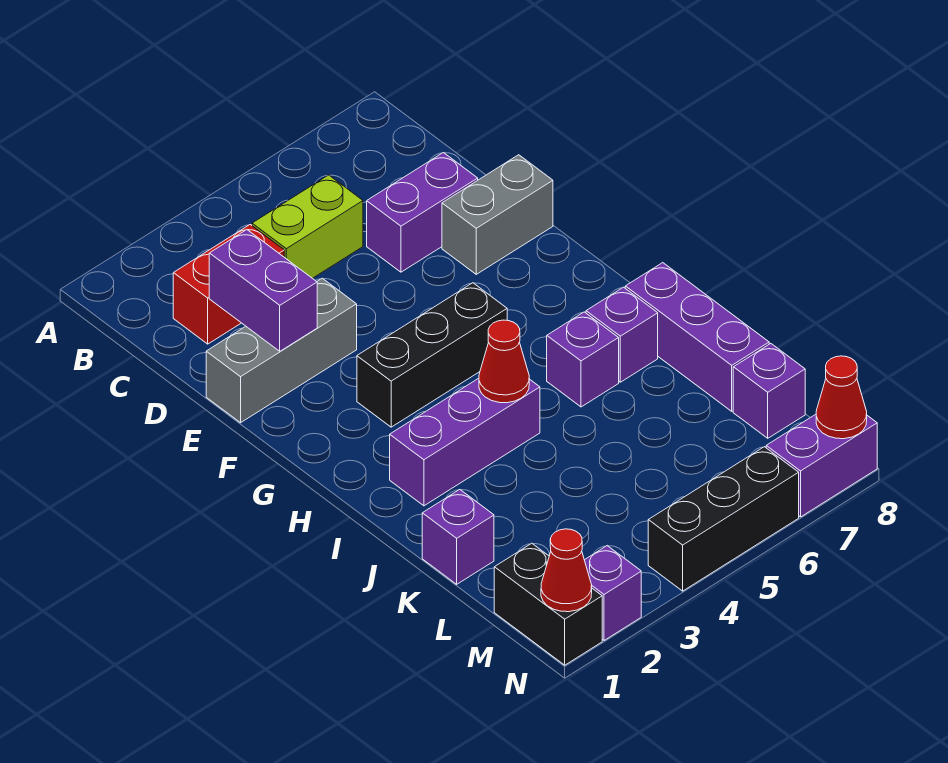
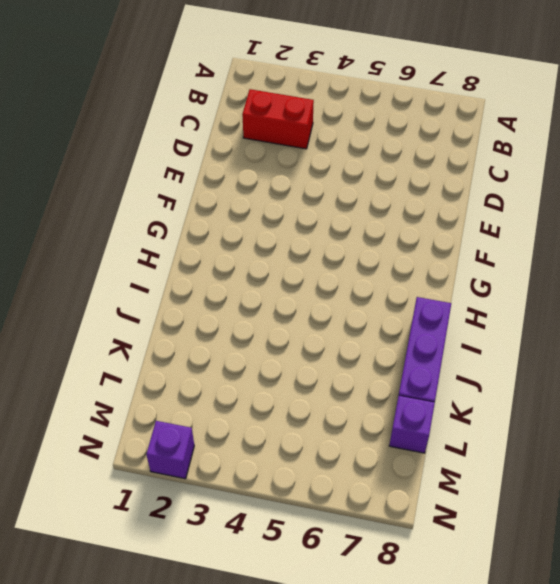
none -> lime 1x2 brick [252,175,363,278]
none -> purple 1x2 brick [367,153,478,272]
none -> grey 1x3 brick [206,278,357,423]

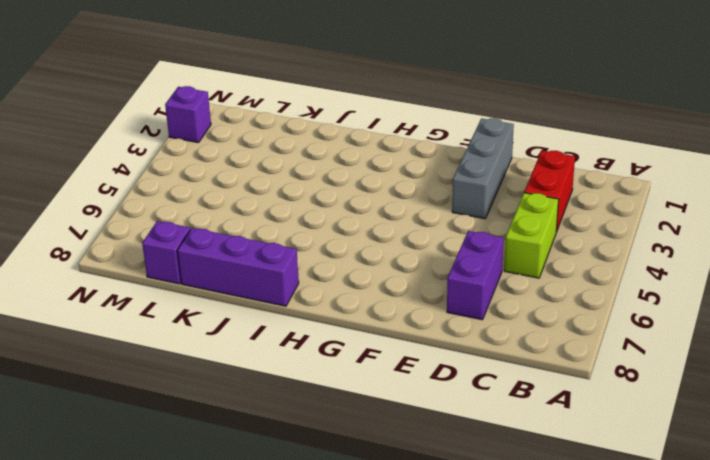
none -> grey 1x2 brick [442,155,553,274]
none -> black 1x3 brick [357,283,507,427]
none -> purple 1x3 brick [390,378,540,506]

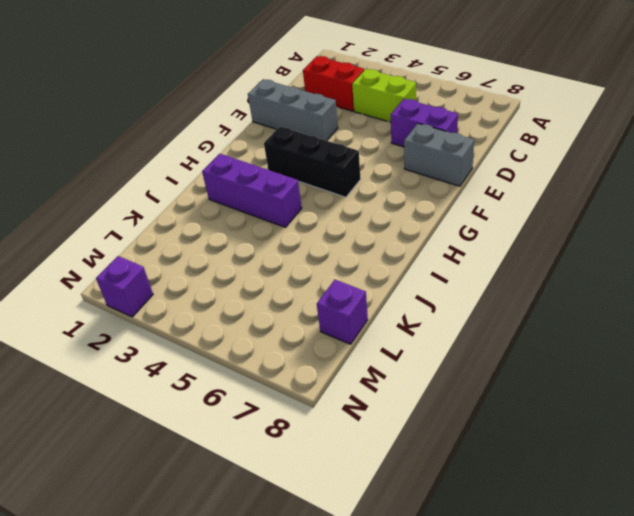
none -> purple 1x1 brick [547,312,619,407]
none -> purple 1x1 brick [586,287,658,382]
none -> purple 1x3 brick [625,263,769,411]

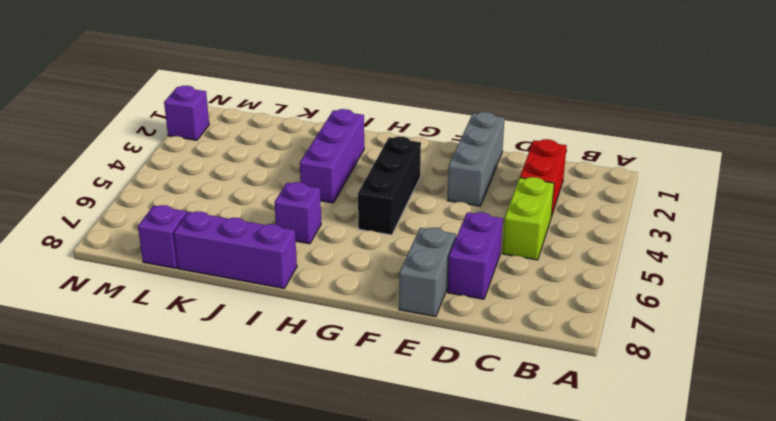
none -> purple 1x1 brick [586,287,658,382]
none -> purple 1x1 brick [422,490,494,584]
none -> black 1x2 brick [494,543,602,665]

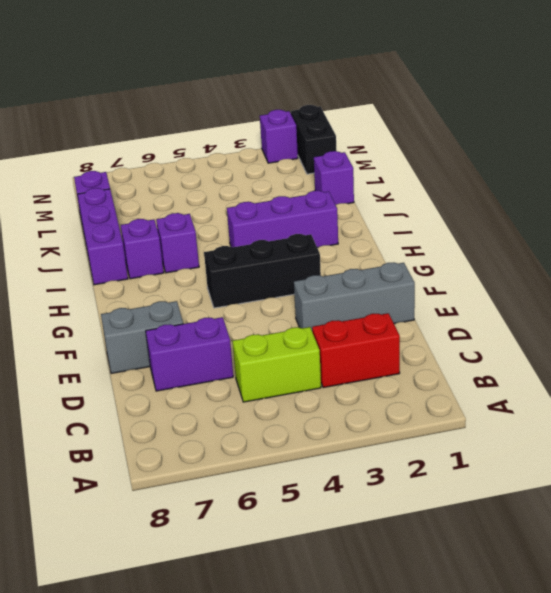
none -> black 1x3 brick [648,447,799,591]
none -> purple 1x2 brick [766,414,877,517]
none -> purple 1x2 brick [209,230,317,351]

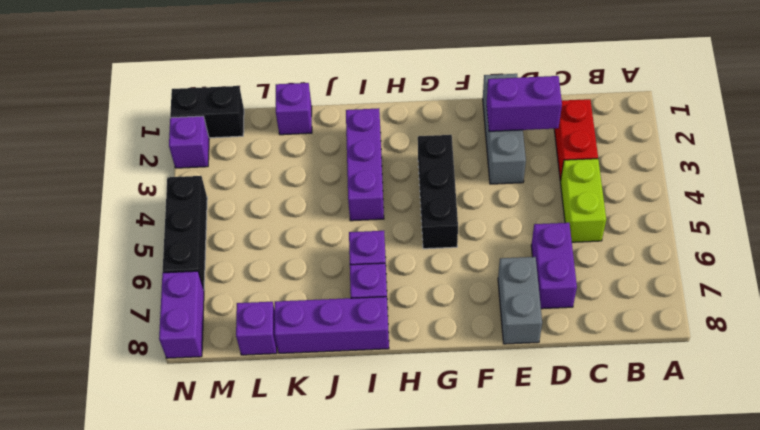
none -> red 1x1 cone [479,320,529,403]
none -> red 1x1 cone [541,529,592,612]
none -> red 1x1 cone [816,356,867,439]

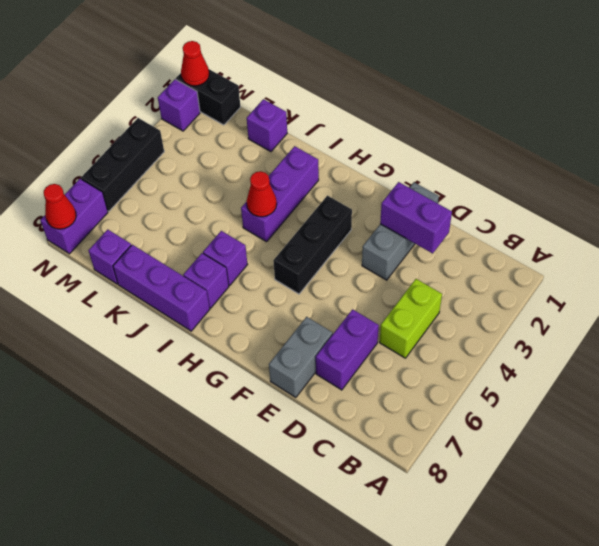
none -> red 1x2 brick [173,225,284,344]

